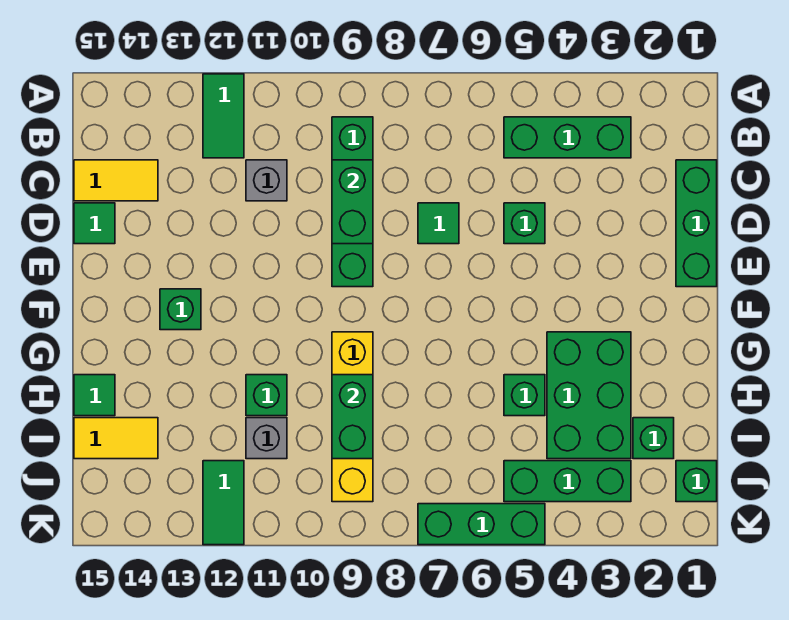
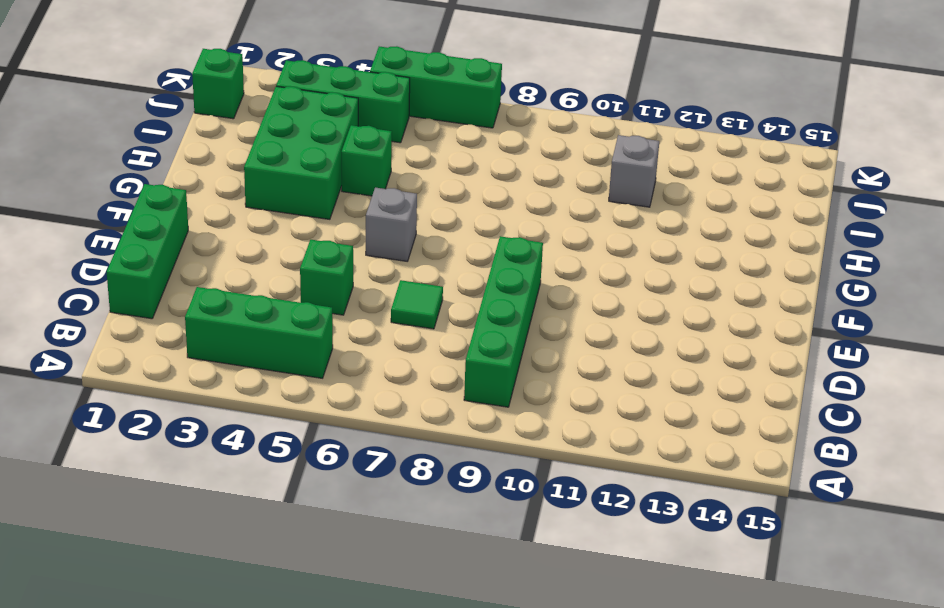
grey 1x1 brick [366,188,417,261] -> grey 1x1 brick moved to [246,160,287,201]
none -> green 1x2 tile [203,74,244,158]
none -> yellow 1x2 tile [74,160,158,201]
none -> green 1x1 tile [74,203,115,244]

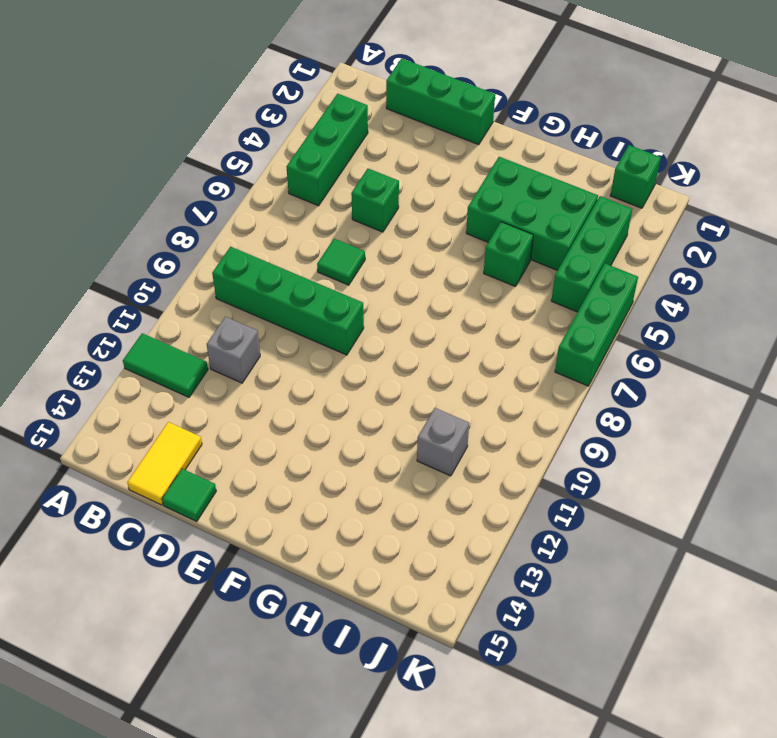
none -> green 1x1 brick [160,289,201,330]
none -> yellow 1x4 brick [332,332,373,502]
none -> green 1x1 brick [246,375,287,416]

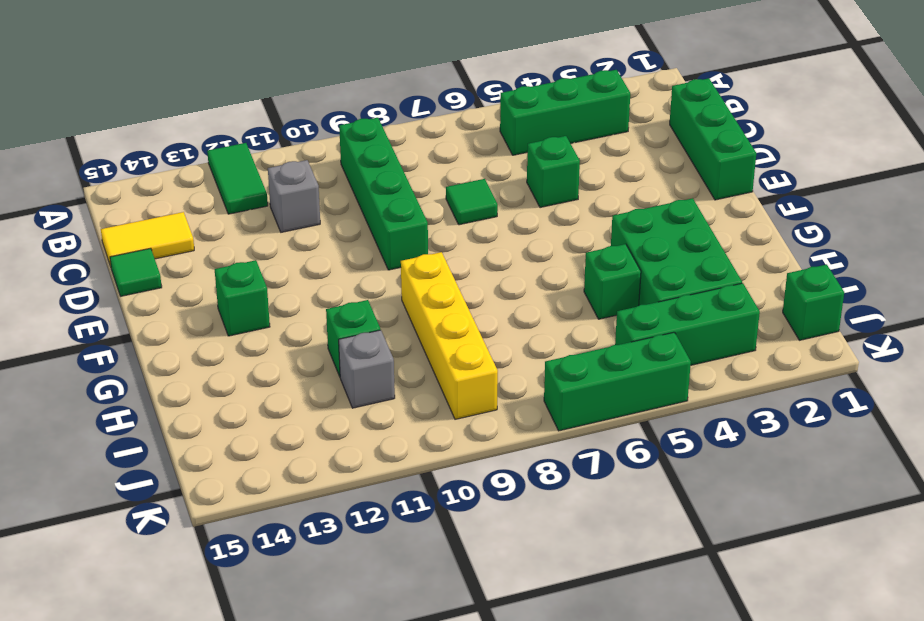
none -> green 1x1 tile [74,375,115,416]
none -> green 1x1 brick [633,418,674,459]
none -> yellow 1x2 tile [74,418,158,459]

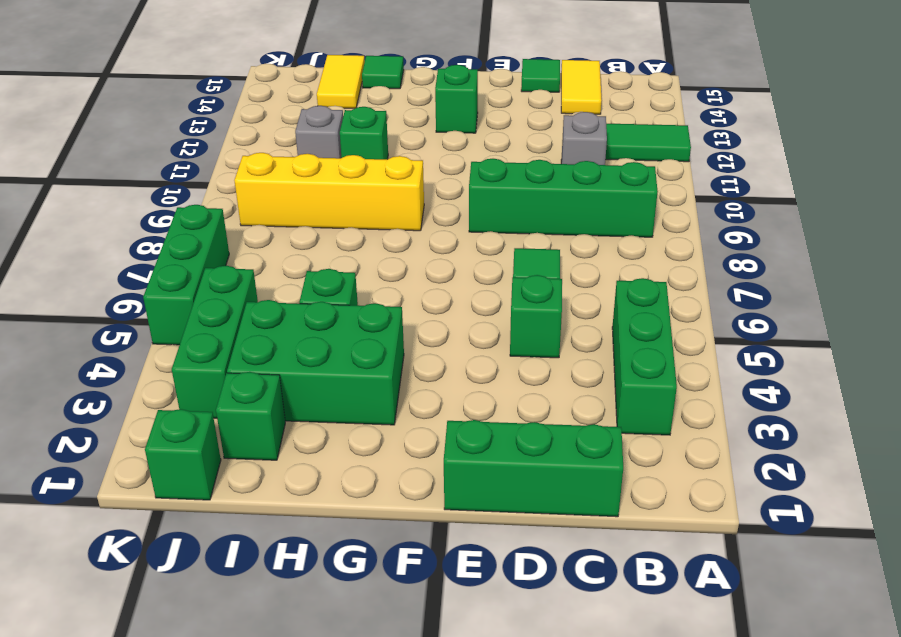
none -> green 1x2 tile [203,461,244,545]
none -> green 1x2 brick [332,160,373,244]
none -> green 1x2 brick [332,375,373,459]

